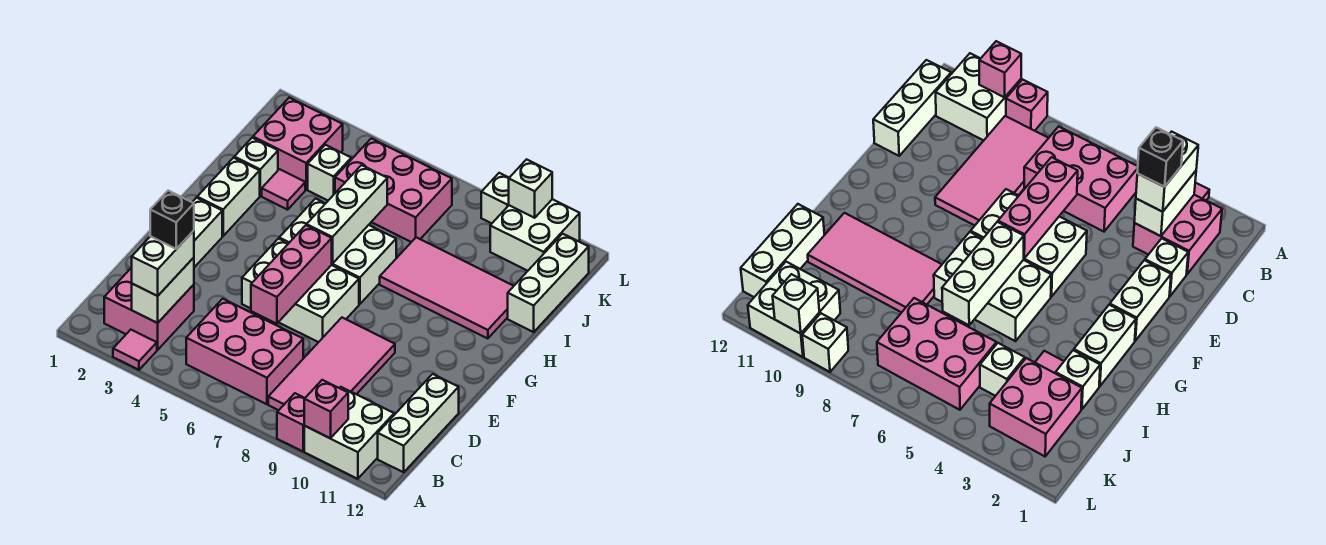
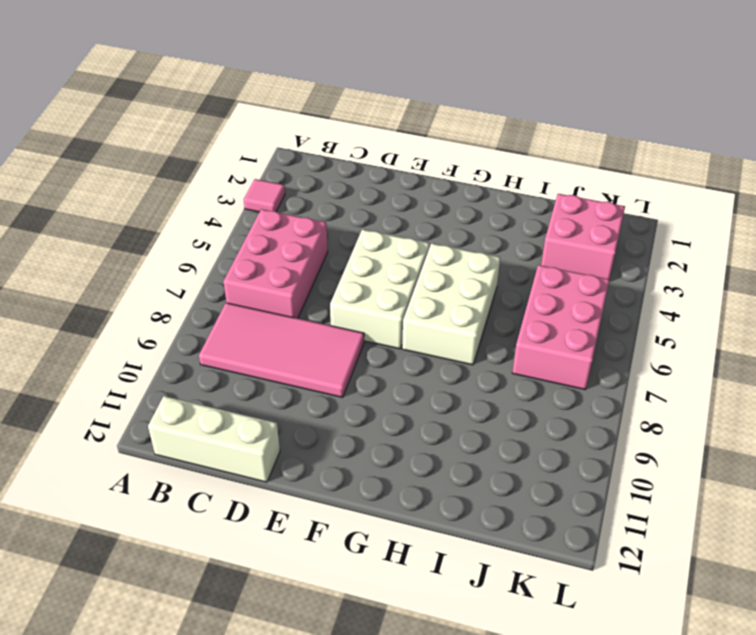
none -> pink 1x1 brick [277,393,305,451]
none -> white 2x2 brick [304,387,394,479]
none -> pink 2x2 brick [104,268,194,350]

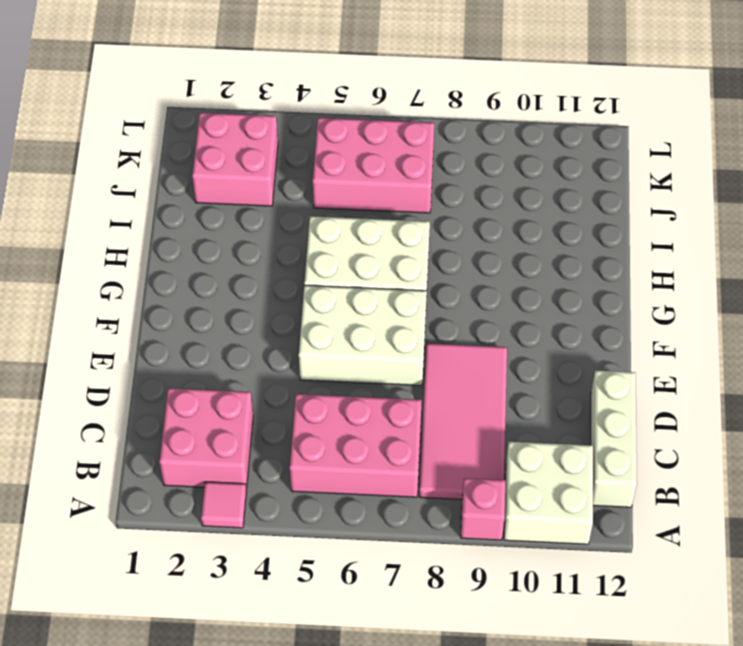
none -> white 1x1 brick [1145,238,1188,296]
none -> white 1x2 brick [192,198,222,267]
none -> white 1x2 brick [197,158,260,236]

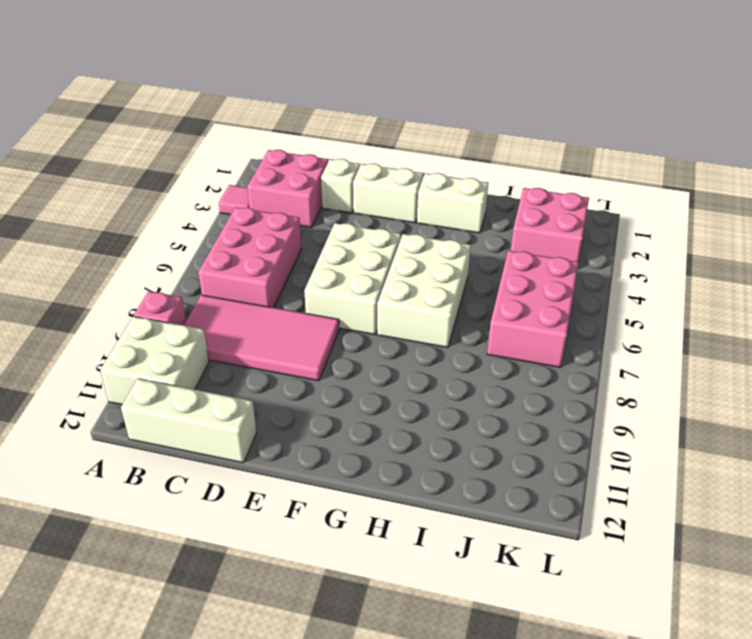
none -> pink 2x4 tile [380,237,513,339]
none -> white 1x1 brick [234,138,278,196]
none -> pink 1x1 tile [262,169,305,210]

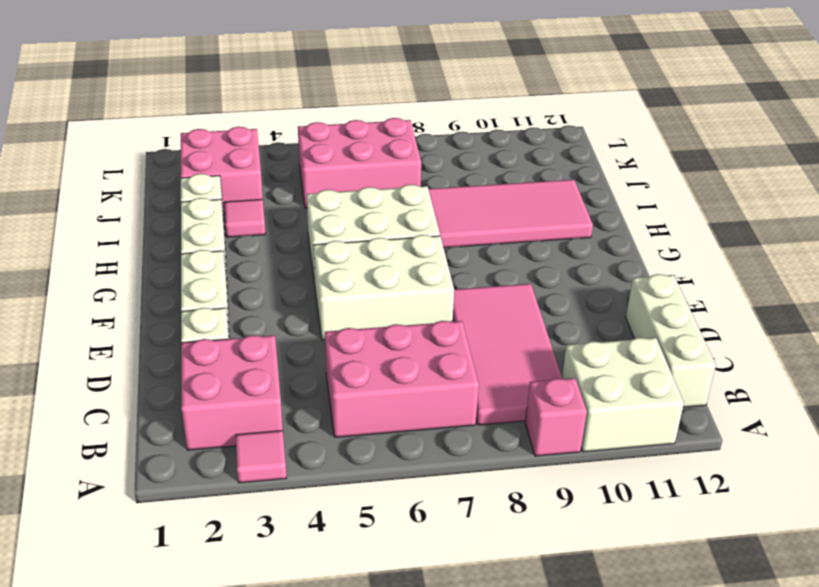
none -> white 1x3 brick [508,234,589,332]
none -> white 1x1 brick [308,145,351,200]
none -> white 2x2 brick [490,199,580,271]

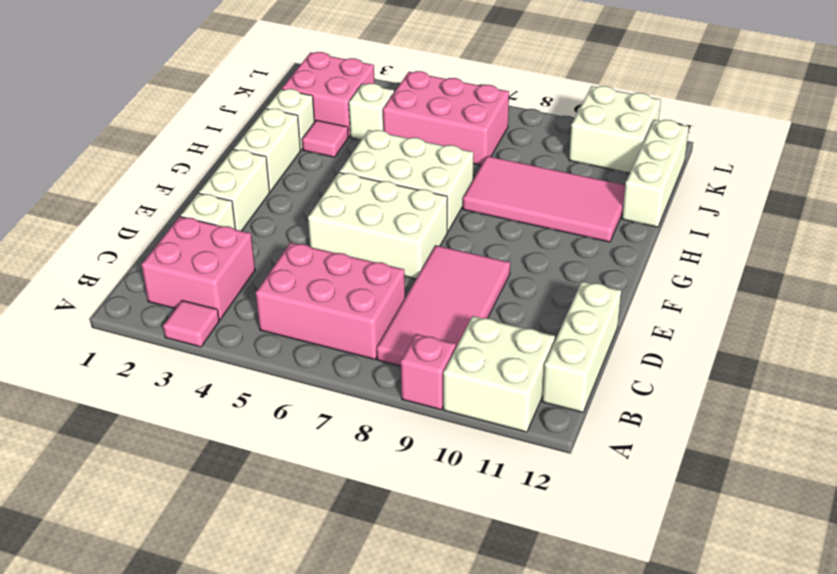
none -> white 1x1 brick [481,173,509,223]
none -> pink 1x1 brick [304,380,348,438]
none -> white 1x2 brick [132,258,194,323]

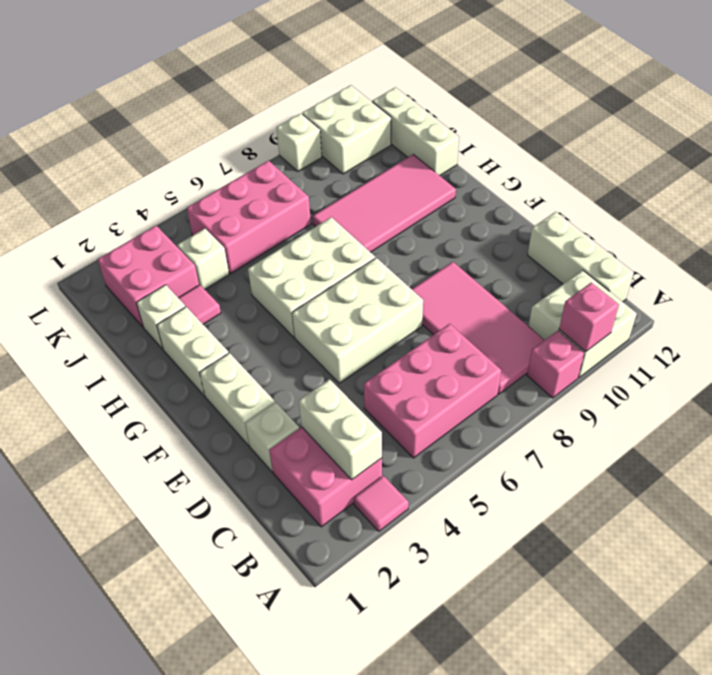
none -> pink 1x3 brick [251,225,332,324]
none -> white 1x3 brick [307,165,387,264]
none -> white 1x1 brick [509,159,552,218]

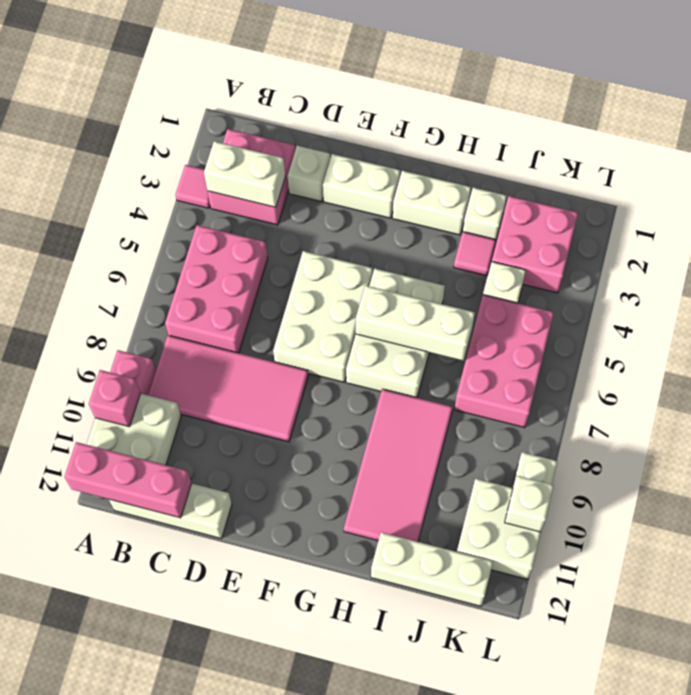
pink 1x3 brick [64,442,192,518] -> pink 1x3 brick moved to [251,225,332,324]
none -> white 1x2 brick [132,231,194,296]
none -> black 1x1 brick [150,191,194,249]

